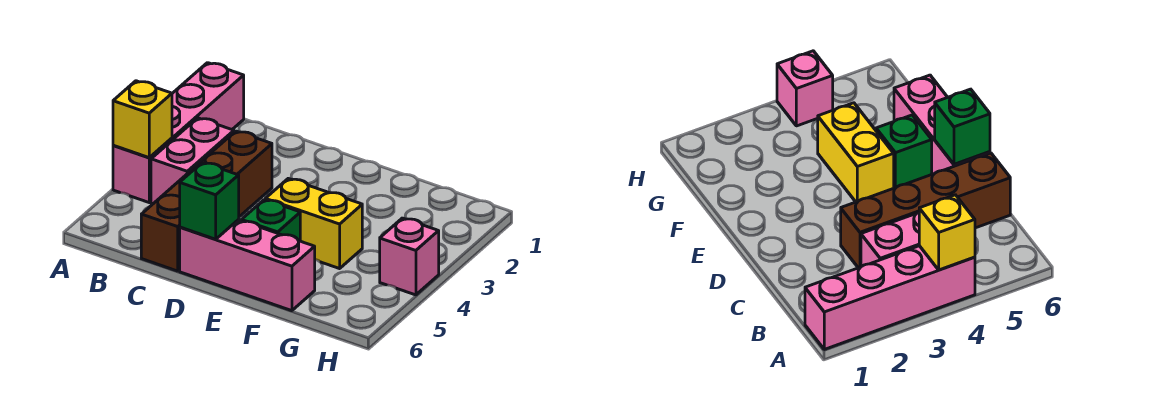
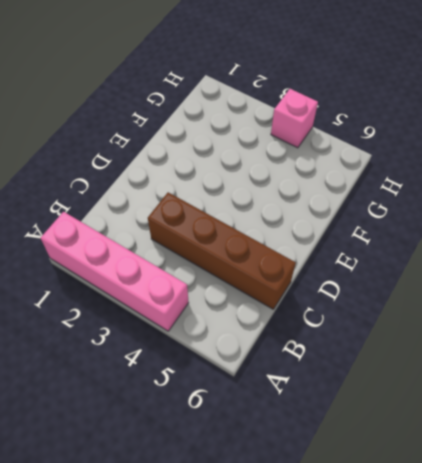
none -> pink 1x2 brick [151,118,234,204]
none -> pink 1x3 brick [180,220,315,311]

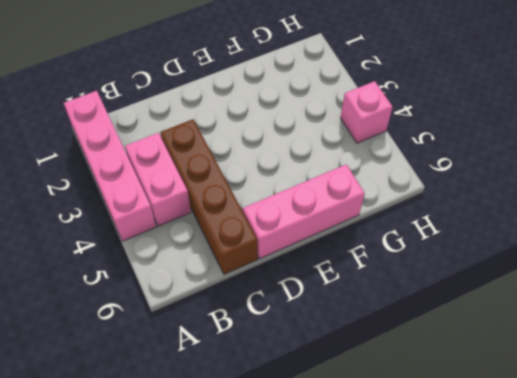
none -> yellow 1x2 brick [265,179,362,269]
none -> green 1x1 brick [241,200,300,241]

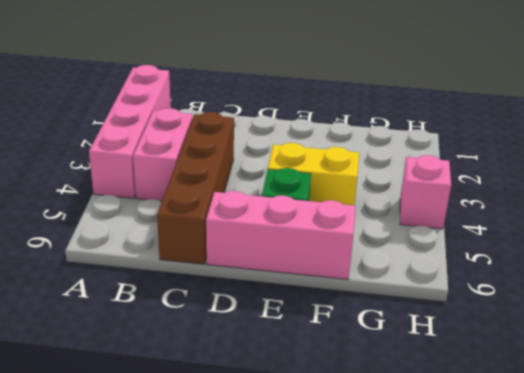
none -> yellow 1x1 brick [113,81,172,158]
none -> green 1x1 brick [180,162,239,239]

